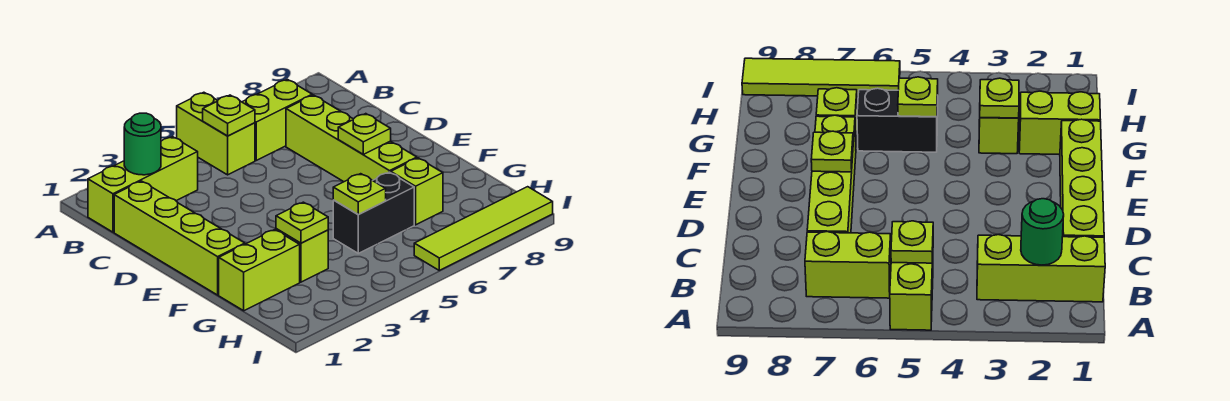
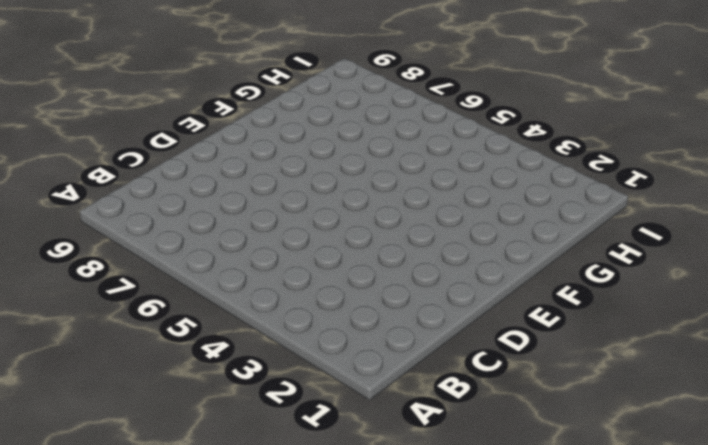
none -> lime 1x2 brick [177,92,255,175]
none -> lime 1x3 brick [88,137,198,232]
none -> lime 1x2 brick [243,79,312,160]

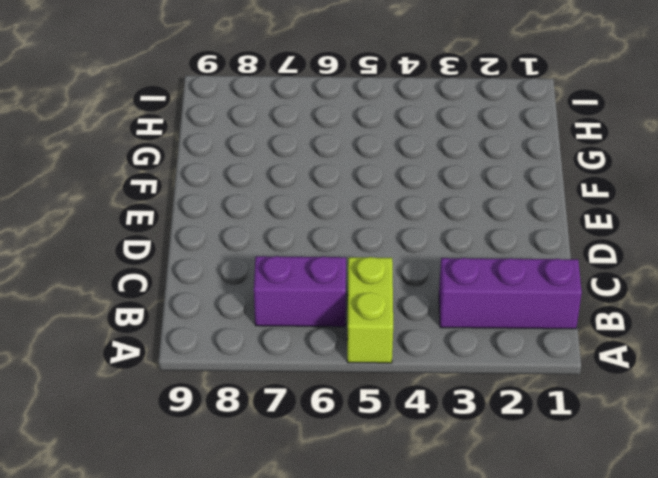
purple 1x3 brick [439,258,582,329] -> lime 1x3 brick [88,137,198,232]
purple 1x2 brick [254,256,346,327] -> lime 1x2 brick [243,79,312,160]
none -> lime 1x4 brick [114,181,245,295]
none -> lime 1x4 brick [286,95,417,182]
none -> lime 1x2 brick [219,230,300,311]

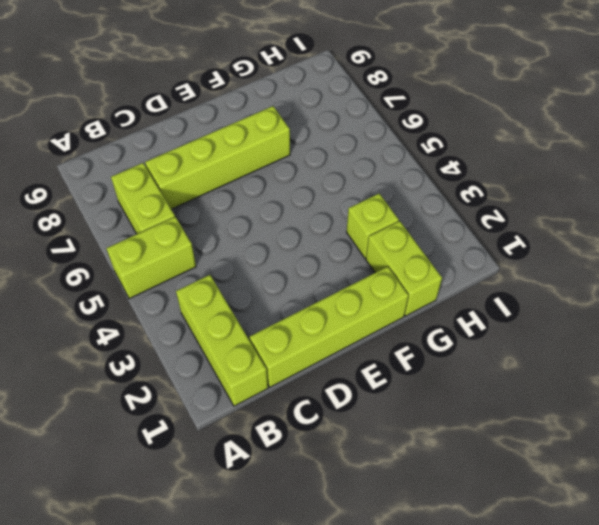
none -> black 1x2 brick [333,172,414,253]
none -> lime 1x1 brick [391,158,443,225]
none -> lime 1x4 tile [414,187,553,270]

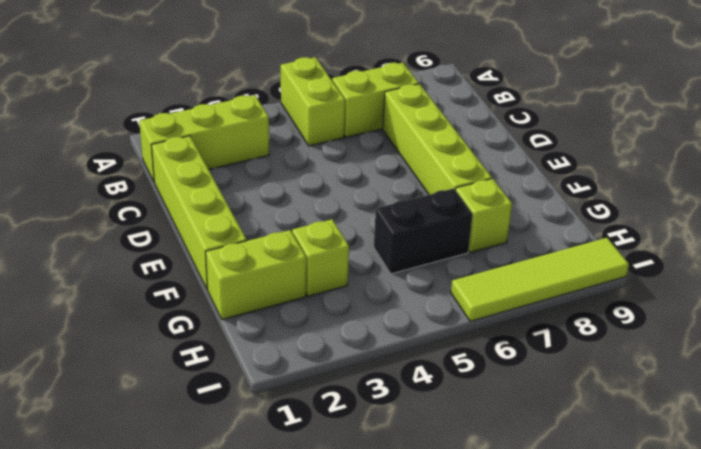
none -> green 1x1 round brick [124,113,161,175]
none -> lime 1x1 plate [203,95,255,136]
none -> lime 1x1 plate [338,114,391,154]

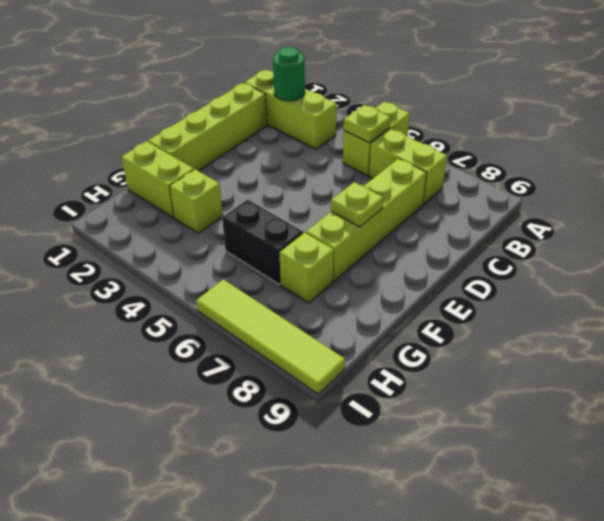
none -> lime 1x1 plate [276,202,328,243]
none -> lime 1x1 plate [333,174,386,215]

